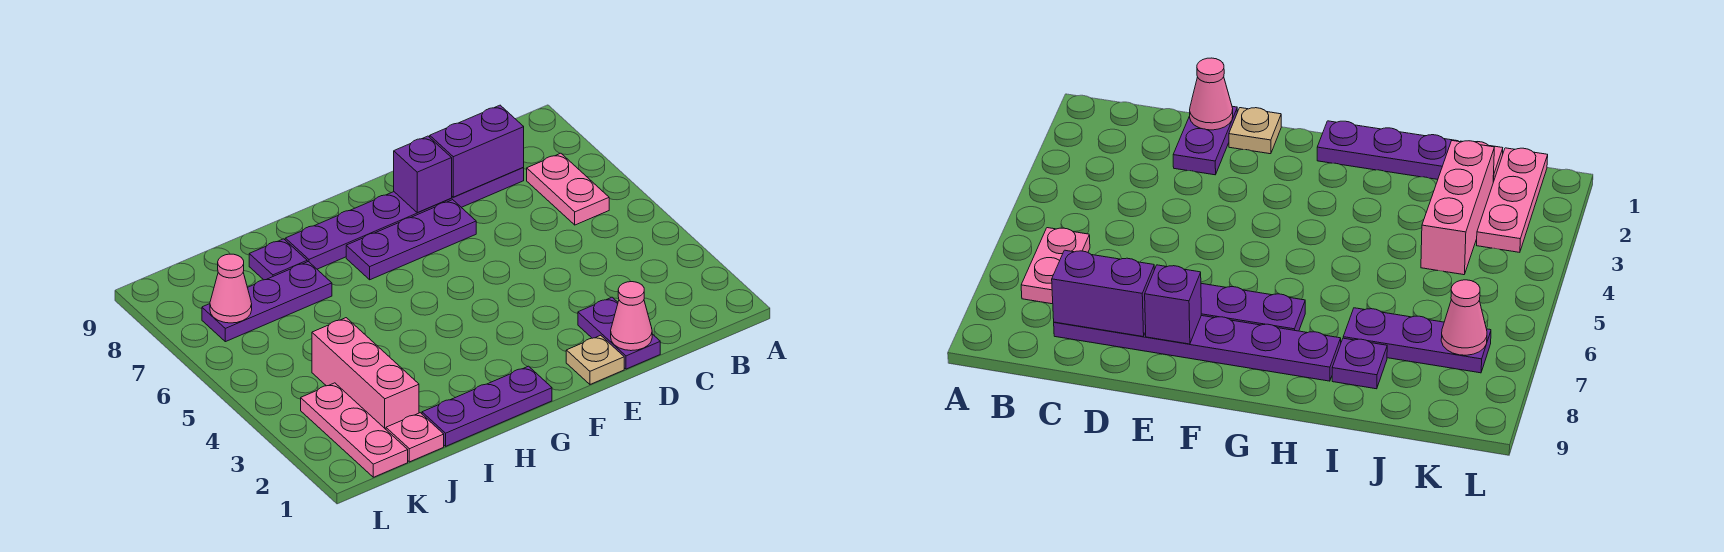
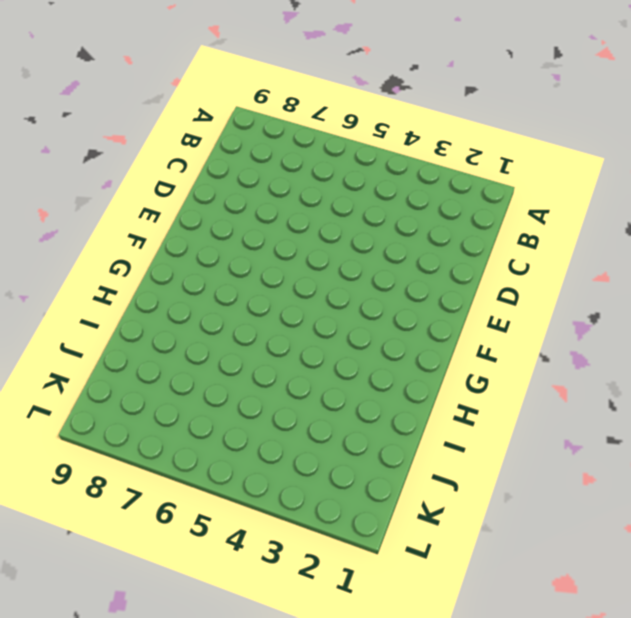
none -> pink 1x2 plate [527,153,609,225]
none -> purple 1x6 plate [285,168,524,269]
none -> purple 1x2 plate [578,297,660,369]

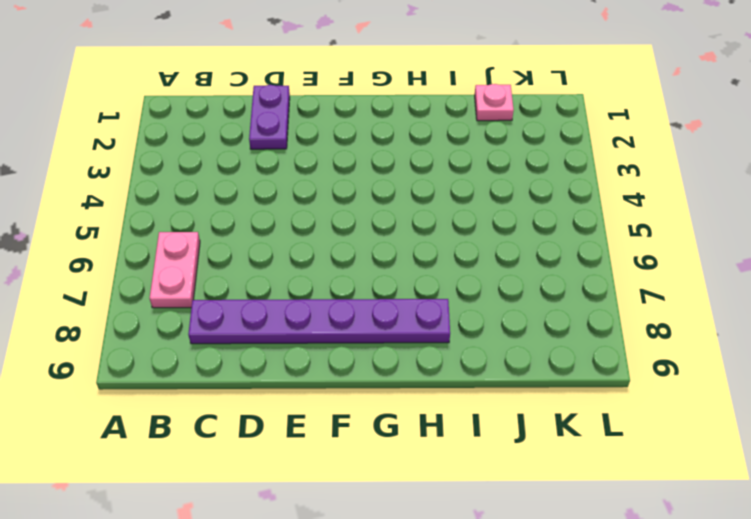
none -> tan 1x1 plate [566,335,624,384]
none -> purple 1x3 plate [346,200,476,280]
none -> purple 1x3 plate [422,366,552,446]

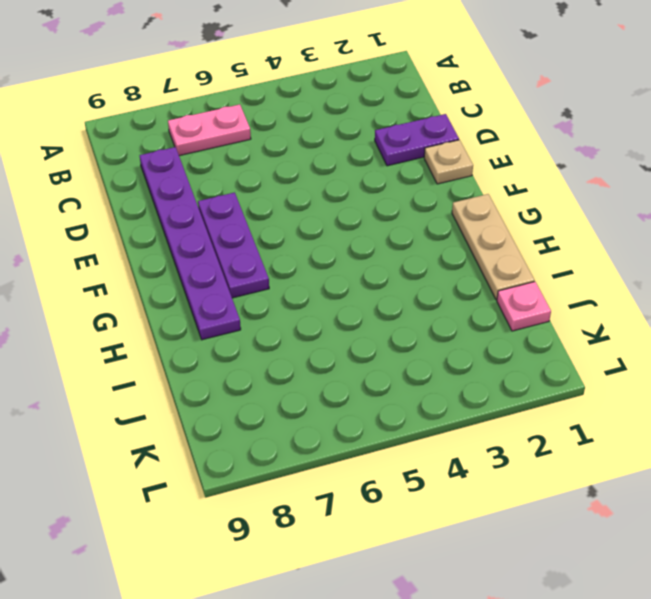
tan 1x3 plate [452,194,535,300] -> purple 1x3 plate [422,366,552,446]
none -> purple 1x3 plate [202,262,332,342]
none -> purple 1x1 plate [249,239,307,280]
none -> pink 1x3 brick [312,318,419,429]

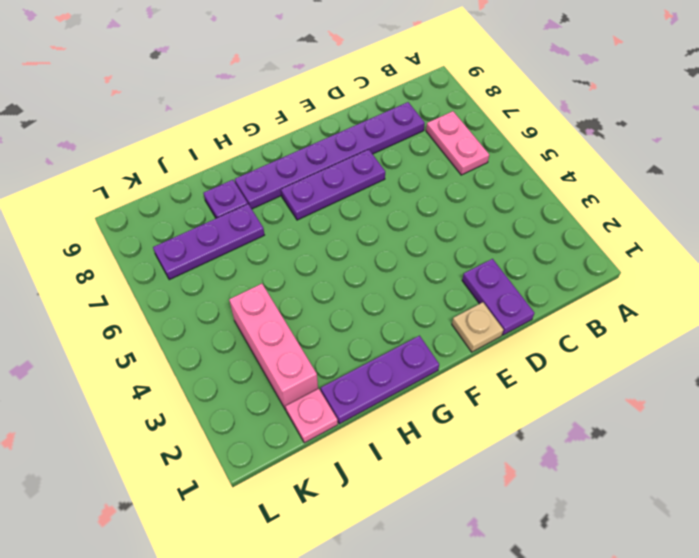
none -> pink 1x3 plate [301,383,408,477]
none -> purple 1x2 brick [430,105,524,197]
none -> pink 1x1 cone [611,282,652,351]

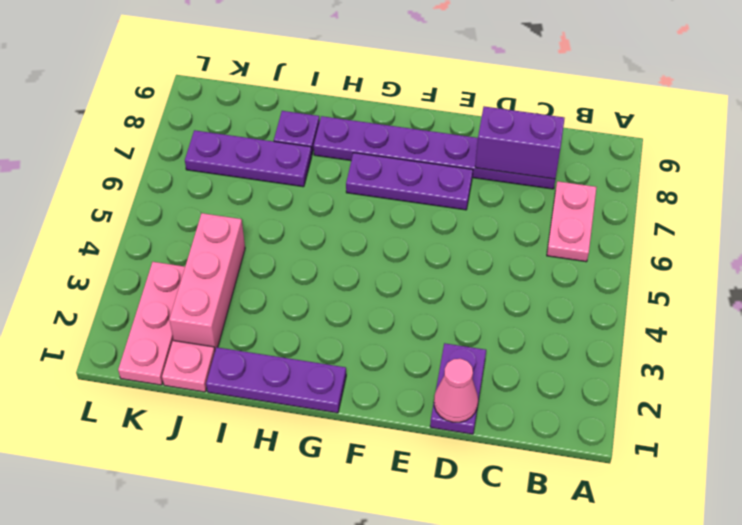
none -> tan 1x1 plate [566,335,624,384]
none -> purple 1x1 brick [394,136,452,213]
none -> pink 1x1 cone [210,254,252,323]

